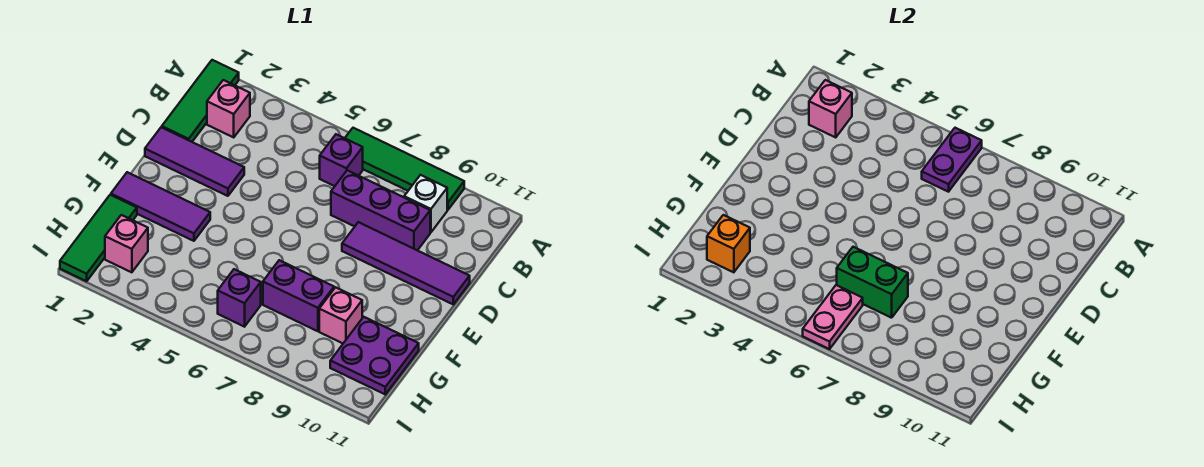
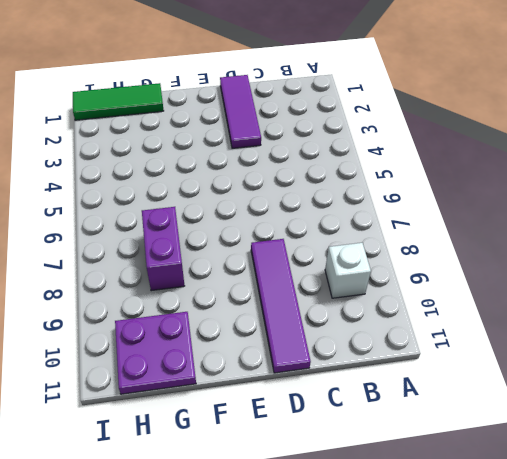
none -> green 1x3 tile [162,60,239,142]
none -> green 1x4 tile [345,128,464,210]
none -> pink 1x1 brick [207,80,250,137]

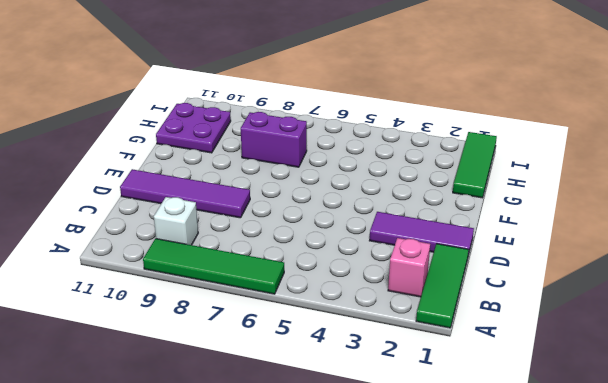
none -> purple 1x1 brick [320,134,363,186]
none -> purple 1x3 brick [331,170,430,250]
none -> purple 1x3 tile [111,172,210,241]

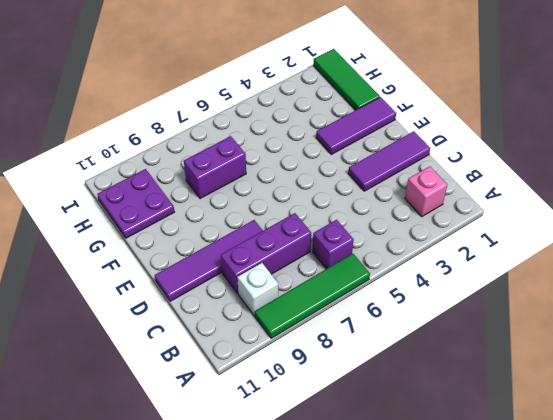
none -> green 1x3 tile [162,60,239,142]
none -> pink 1x1 brick [319,287,362,343]
none -> pink 1x1 brick [105,215,148,272]

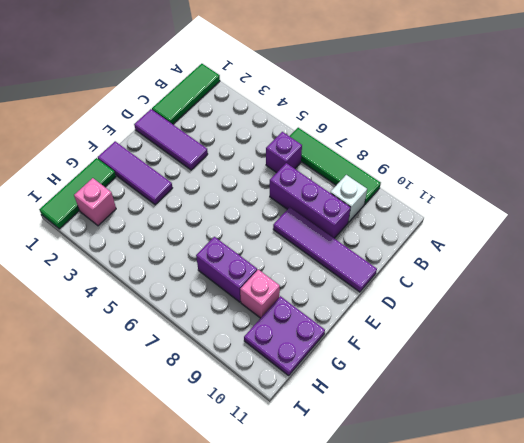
none -> pink 1x1 brick [207,80,250,137]
none -> purple 1x1 brick [218,269,261,327]
none -> purple 1x2 plate [922,128,982,192]

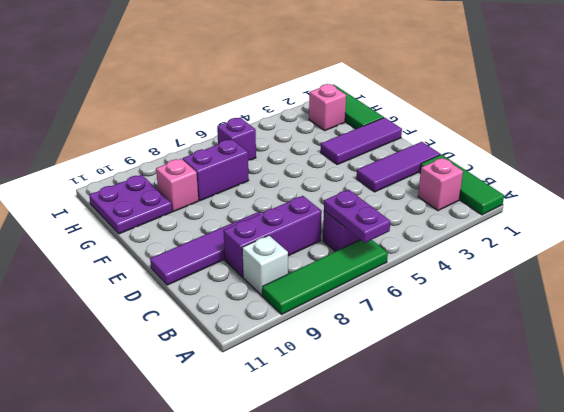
none -> pink 1x1 brick [809,80,852,137]
none -> green 1x2 brick [837,247,908,318]
none -> orange 1x1 brick [707,215,750,272]

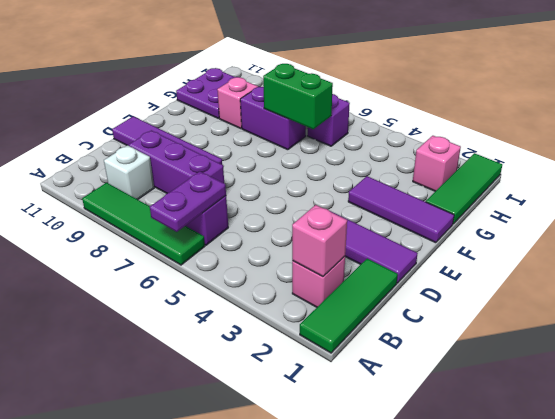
none -> orange 1x1 brick [707,215,750,272]
none -> pink 1x2 plate [803,285,863,349]

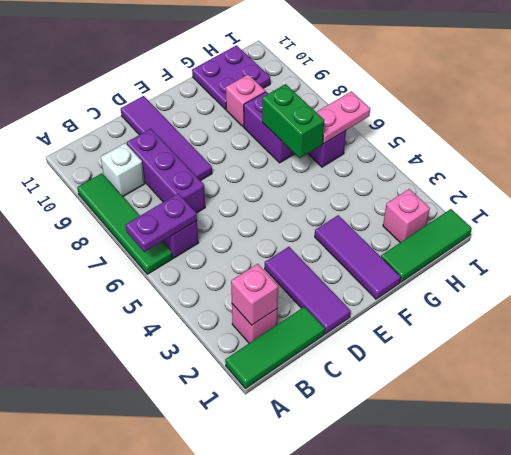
none -> orange 1x1 brick [707,215,750,272]

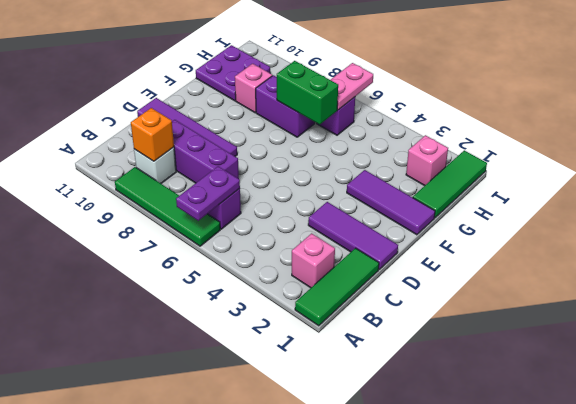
orange 1x1 brick [131,108,174,161] -> orange 1x1 brick moved to [707,215,750,272]
none -> pink 1x1 brick [809,80,852,137]

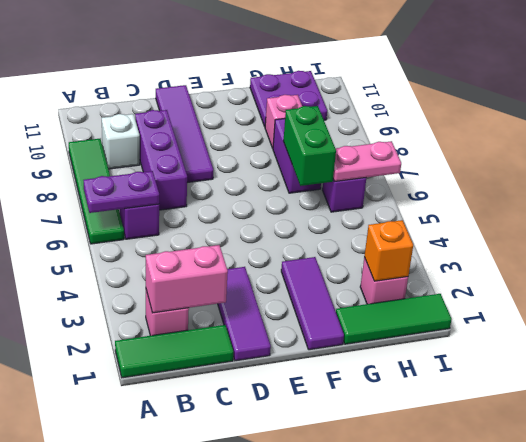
pink 1x2 brick [146,245,228,313] -> pink 1x1 brick [809,80,852,137]

